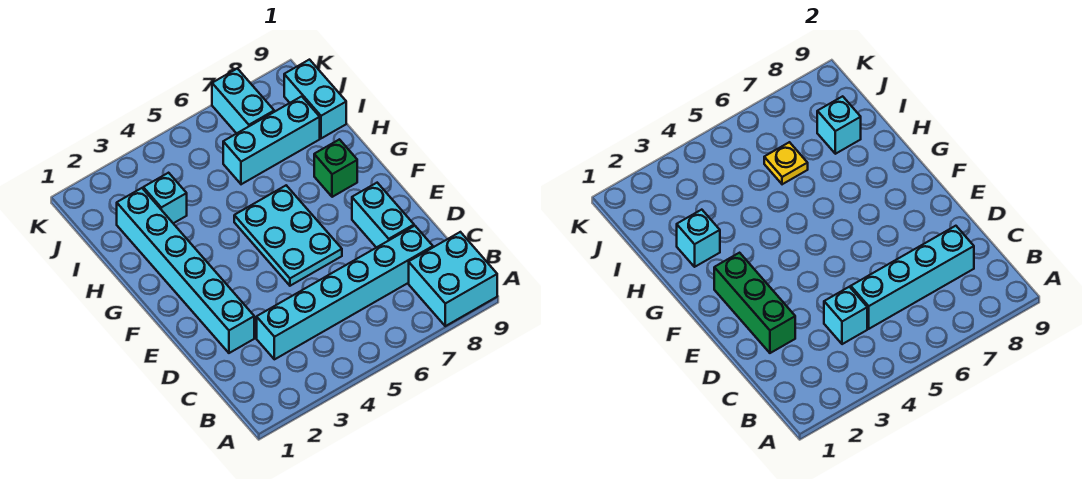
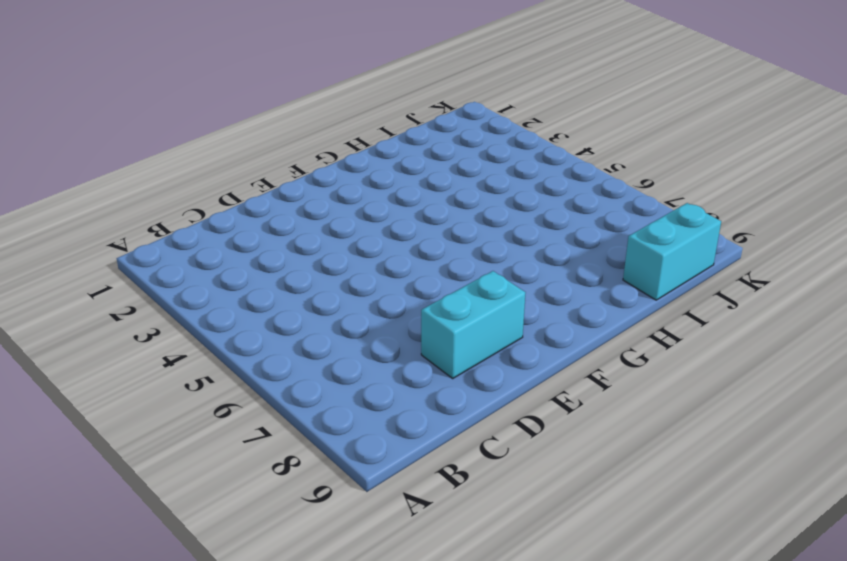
none -> cyan 2x2 brick [409,232,497,326]
none -> cyan 1x6 brick [257,226,433,359]
none -> cyan 1x6 brick [117,188,254,353]

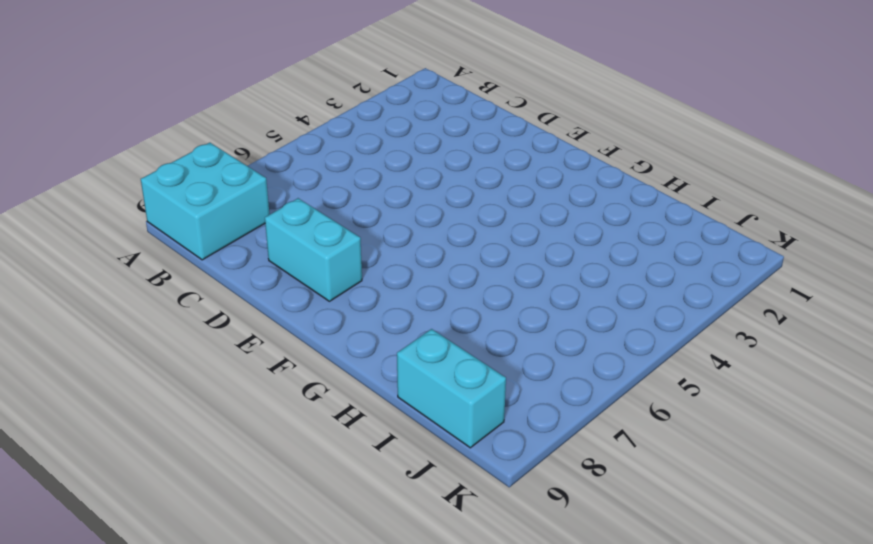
none -> cyan 1x6 brick [257,226,433,359]
none -> cyan 1x6 brick [117,188,254,353]
none -> cyan 2x3 plate [234,185,342,286]

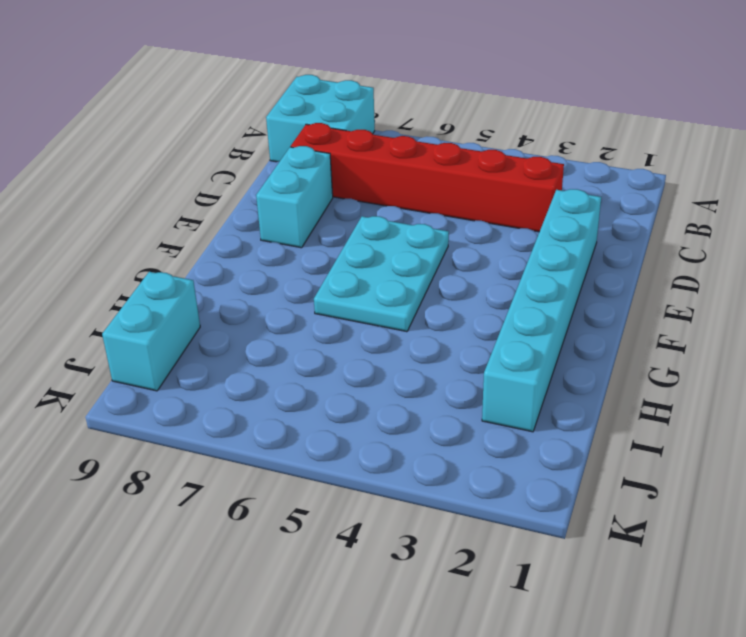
red 1x6 brick [291,123,564,232] -> cyan 1x6 brick [257,226,433,359]
none -> green 1x1 brick [314,139,357,197]
none -> cyan 1x1 brick [143,173,187,223]
none -> cyan 1x3 brick [223,96,320,184]

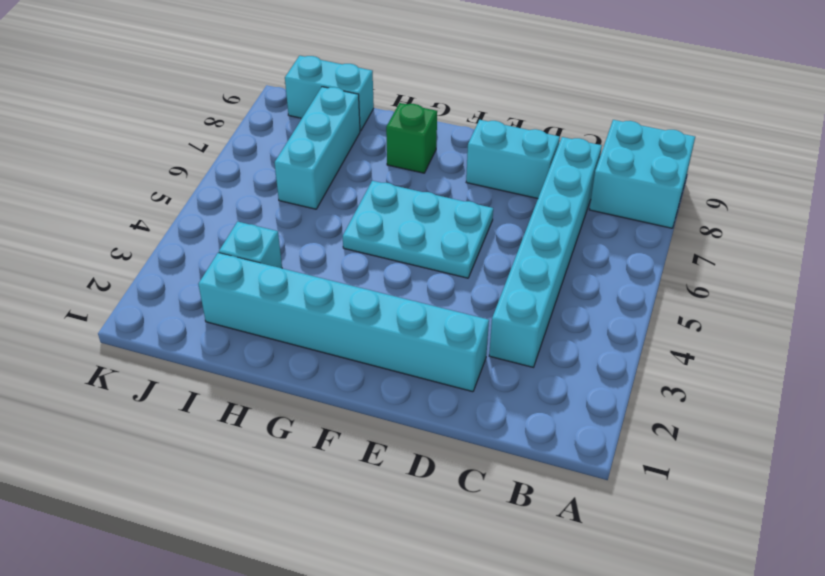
none -> cyan 1x2 brick [212,69,274,133]
none -> cyan 1x1 brick [824,287,867,344]
none -> cyan 1x4 brick [851,226,974,329]

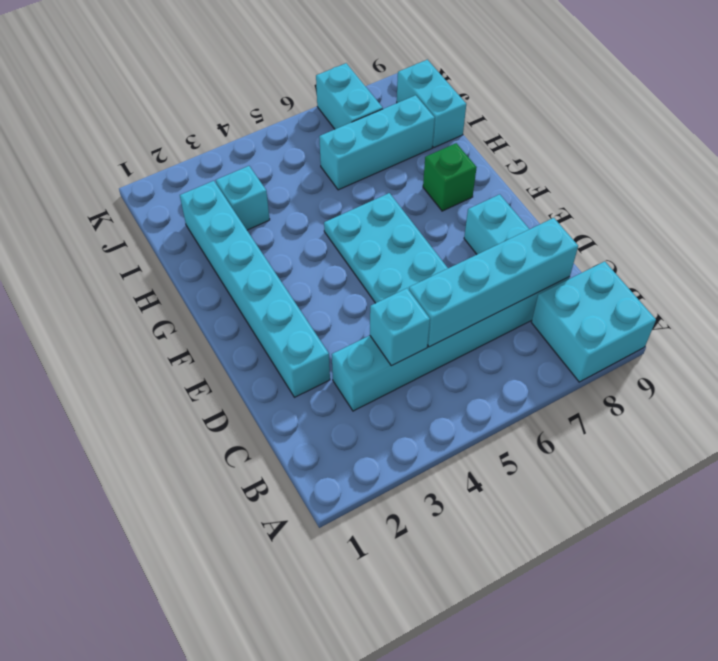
none -> green 1x3 brick [714,253,795,353]
none -> cyan 1x1 brick [677,210,720,267]
none -> yellow 1x1 plate [764,142,808,184]

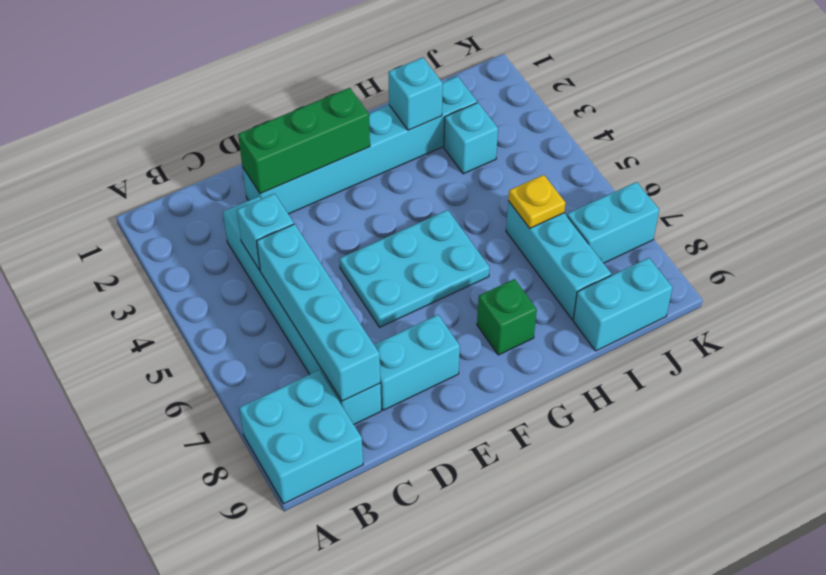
none -> cyan 1x1 brick [817,96,861,154]

